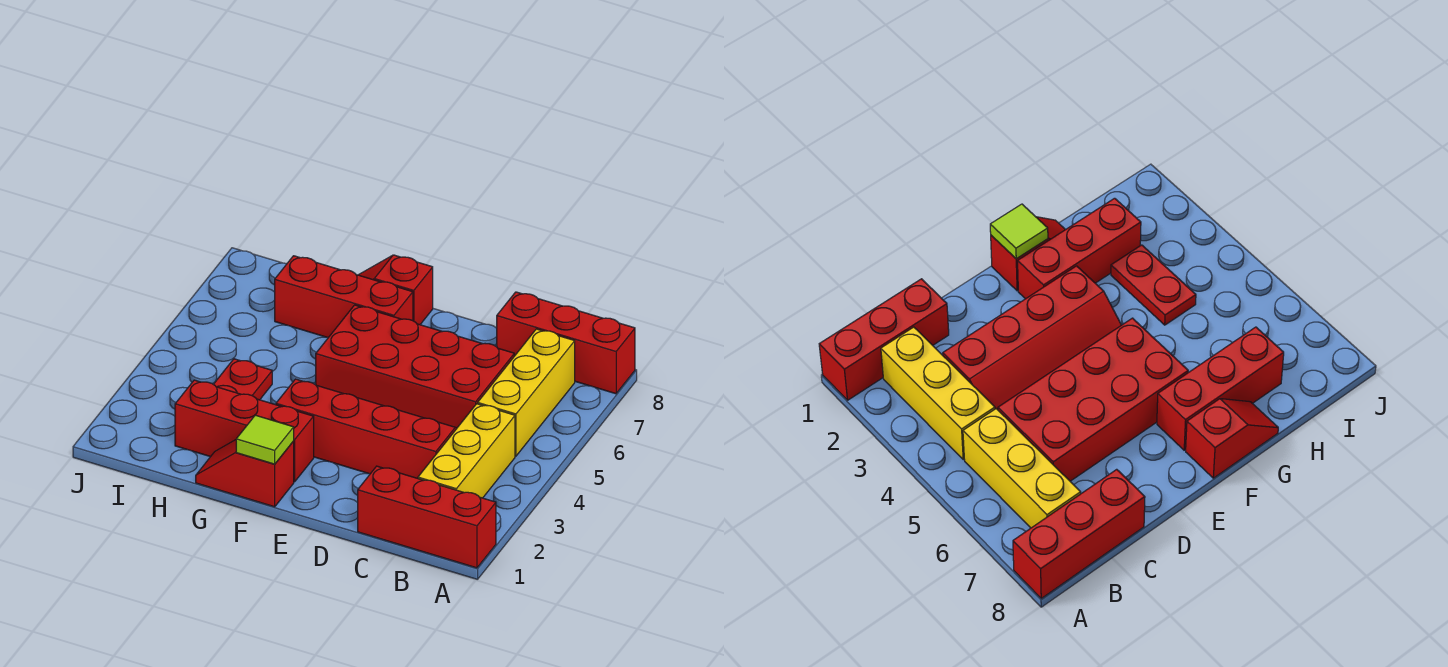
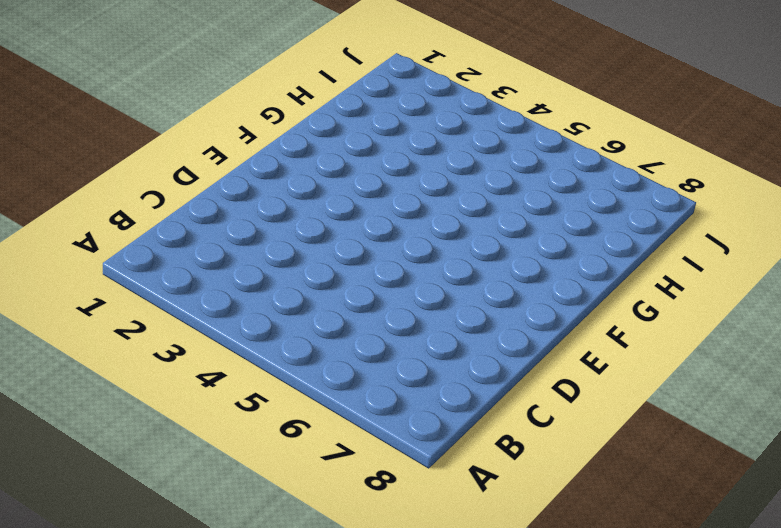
none -> red 1x3 brick [358,466,496,568]
none -> red 1x3 brick [497,292,635,394]
none -> yellow 1x3 brick [418,404,515,498]

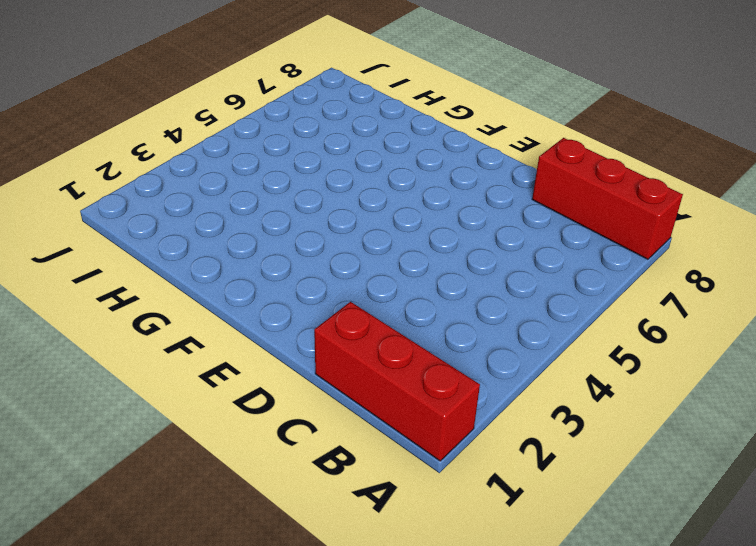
none -> yellow 1x3 brick [418,404,515,498]
none -> yellow 1x3 brick [478,329,575,456]
none -> red 2x4 slope [276,379,457,478]

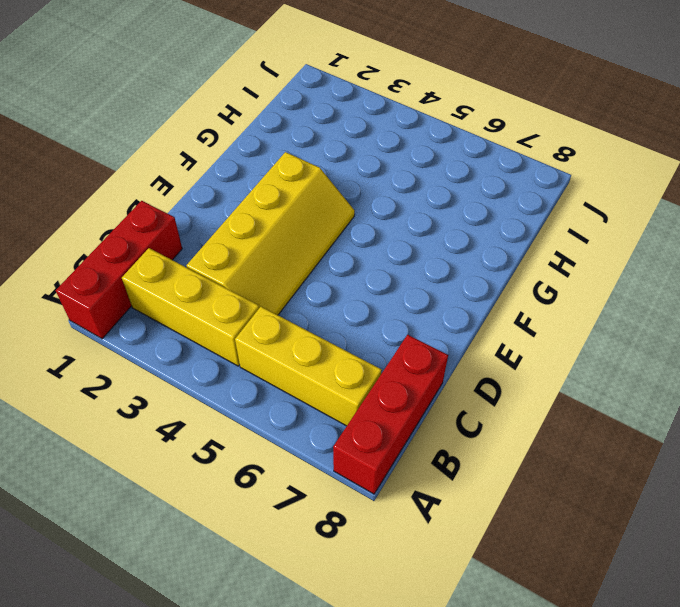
yellow 2x4 slope [187,152,355,315] -> red 2x4 slope [276,379,457,478]
none -> red 2x4 brick [316,305,514,428]
none -> red 1x2 slope [196,440,294,507]
none -> red 1x3 brick [175,380,314,482]

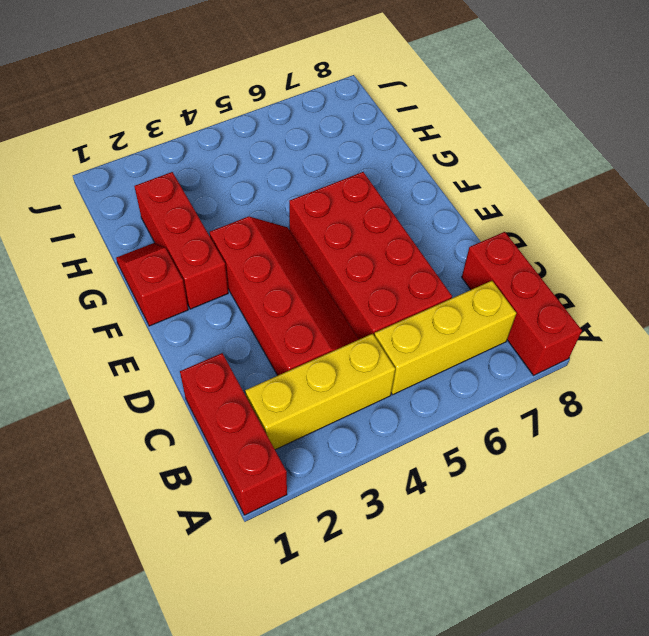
none -> red 1x3 brick [275,256,413,338]
none -> red 1x2 slope [359,255,433,325]
none -> red 1x2 plate [214,359,272,400]

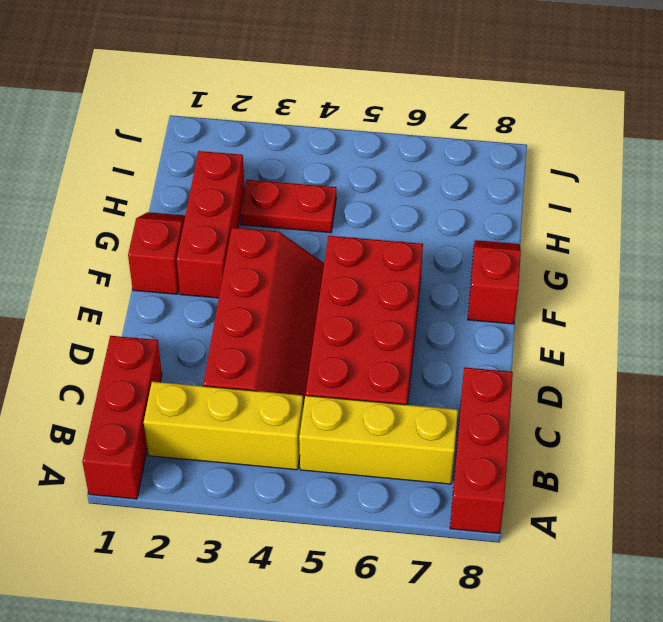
none -> red 1x3 brick [275,256,413,338]
none -> lime 1x1 tile [236,415,294,464]

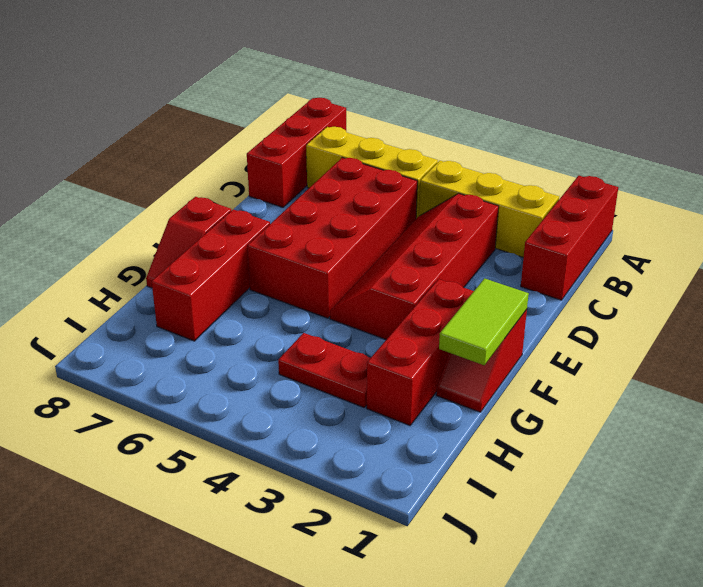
lime 1x2 tile [439,278,529,365] -> lime 1x1 tile [236,415,294,464]

